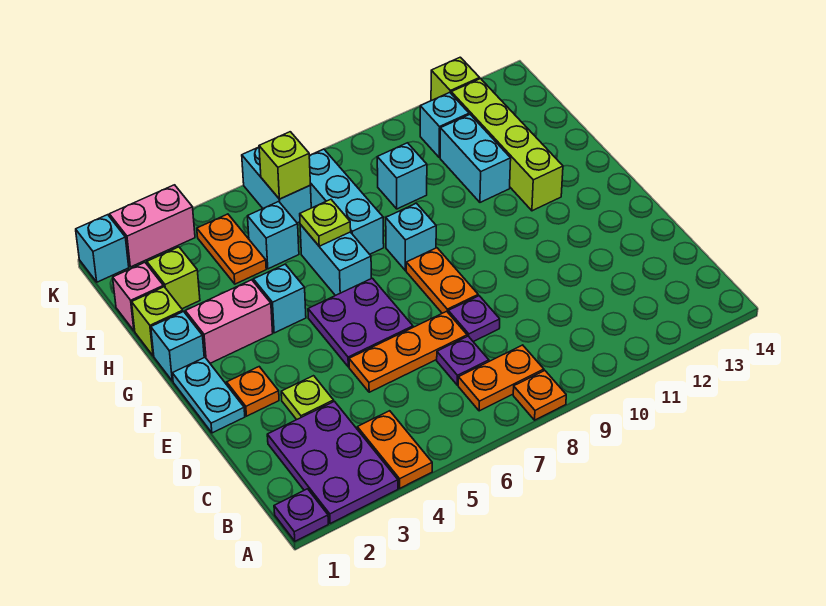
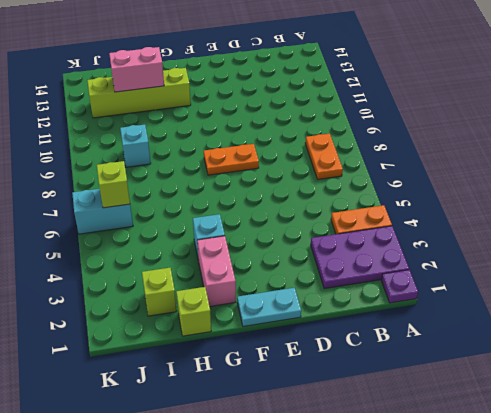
pink 1x2 brick [109,47,164,92] -> pink 1x2 brick turned to [109,185,195,267]
none -> orange 1x1 plate [513,371,566,420]
none -> purple 1x1 plate [437,336,489,385]
none -> lime 1x1 plate [281,376,334,420]
none -> orange 1x3 plate [349,311,467,392]

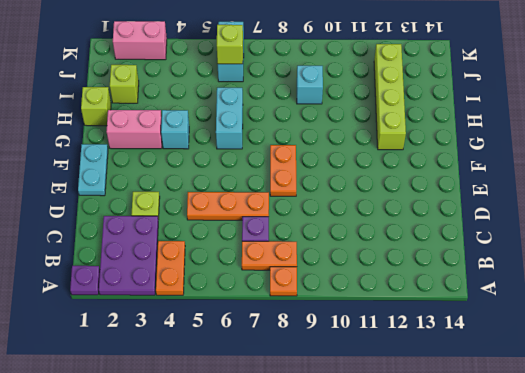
none -> purple 1x1 plate [448,296,500,342]
none -> orange 1x1 plate [227,367,279,416]
none -> purple 2x2 plate [308,278,413,367]
none -> cyan 1x1 brick [151,311,204,381]

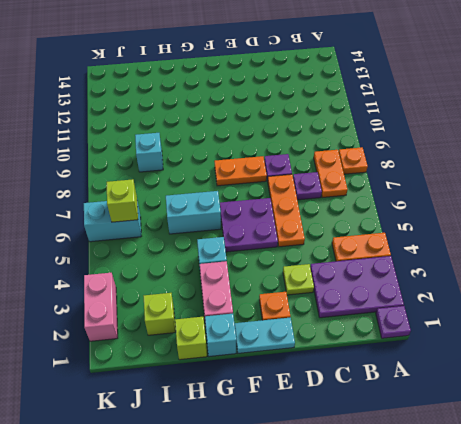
none -> cyan 1x1 brick [386,203,436,271]
none -> lime 1x4 brick [451,79,563,211]
none -> cyan 1x3 brick [309,149,384,254]
none -> cyan 1x2 brick [440,115,511,202]

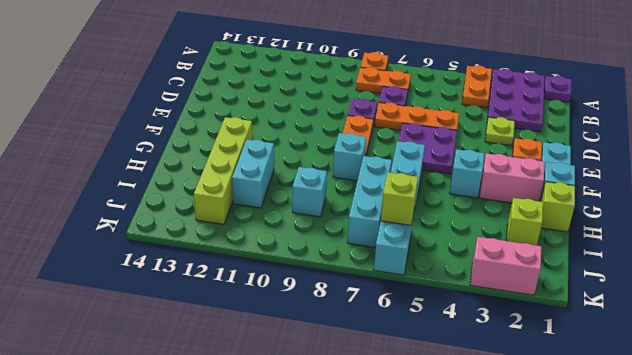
none -> pink 1x1 brick [113,263,163,331]
none -> orange 1x2 plate [197,214,266,284]
none -> cyan 1x1 brick [248,202,299,269]
none -> cyan 1x1 brick [420,93,469,157]

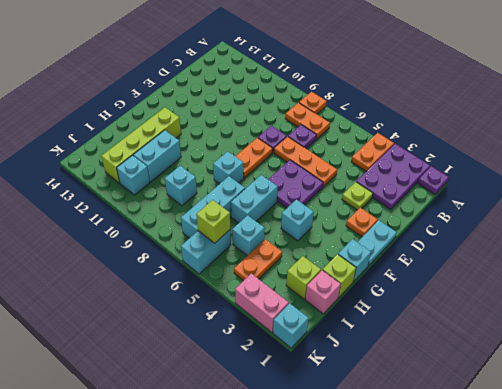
none -> pink 1x2 brick [185,280,273,363]
none -> lime 1x1 brick [431,57,480,101]
none -> lime 1x1 plate [300,199,351,246]

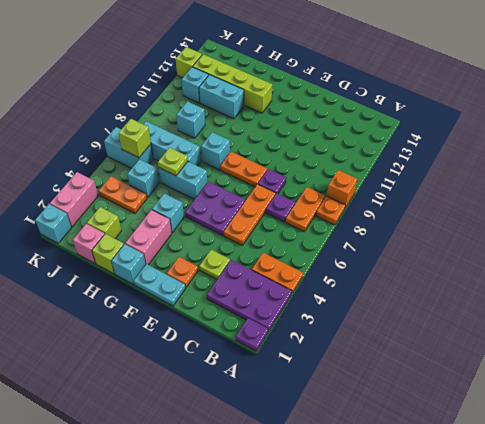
orange 1x1 brick [327,170,357,208] -> none

